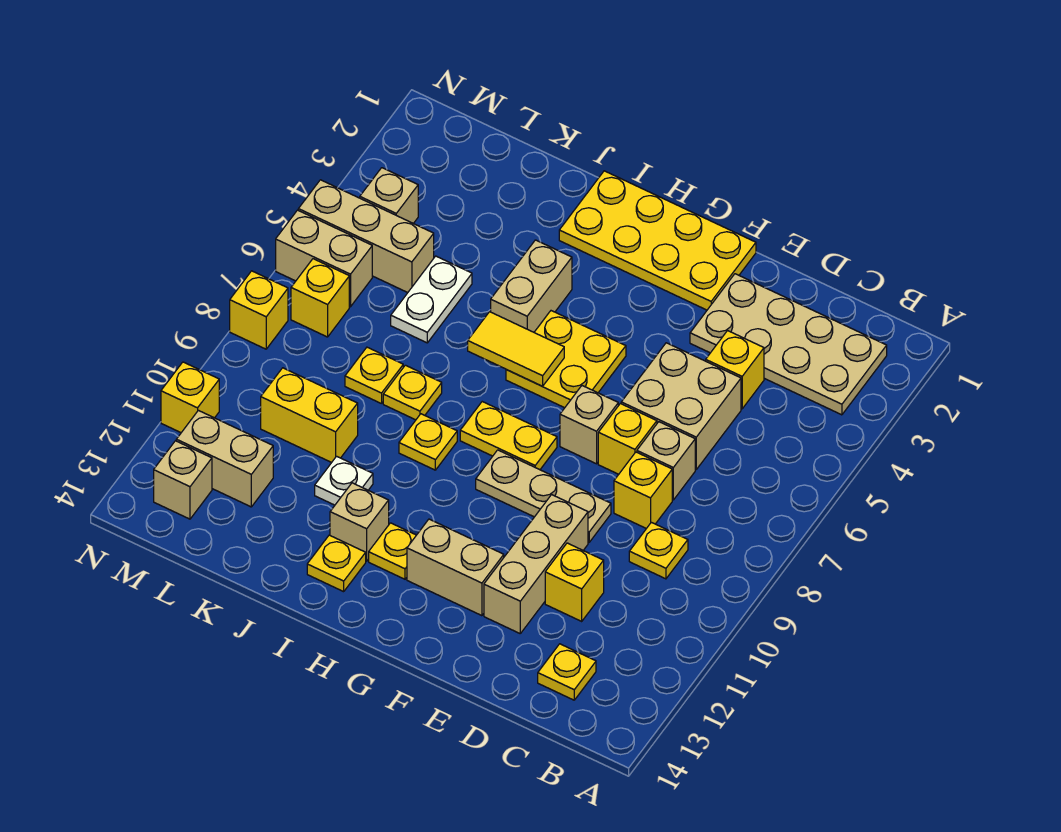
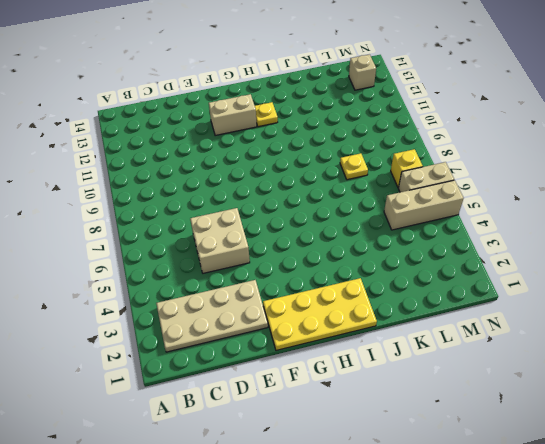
none -> yellow 1x1 plate [629,522,688,579]
none -> yellow 1x1 plate [538,644,596,700]
none -> yellow 1x1 brick [706,331,764,409]
none -> tan 1x1 brick [637,422,695,500]

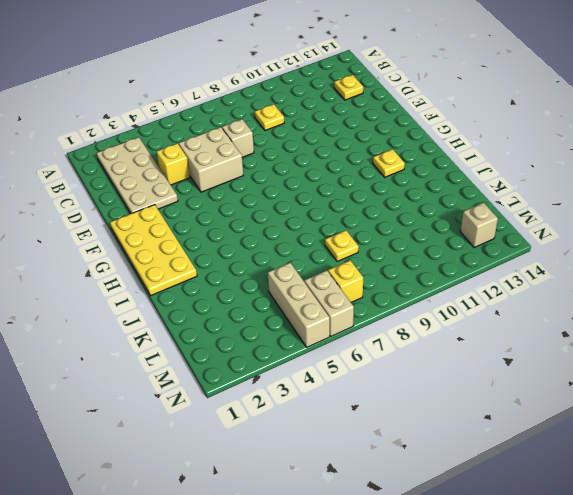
none -> yellow 1x1 brick [614,452,672,529]
none -> yellow 1x1 brick [545,543,604,621]
none -> yellow 1x1 brick [598,404,657,474]
none -> tan 1x3 plate [476,450,611,543]

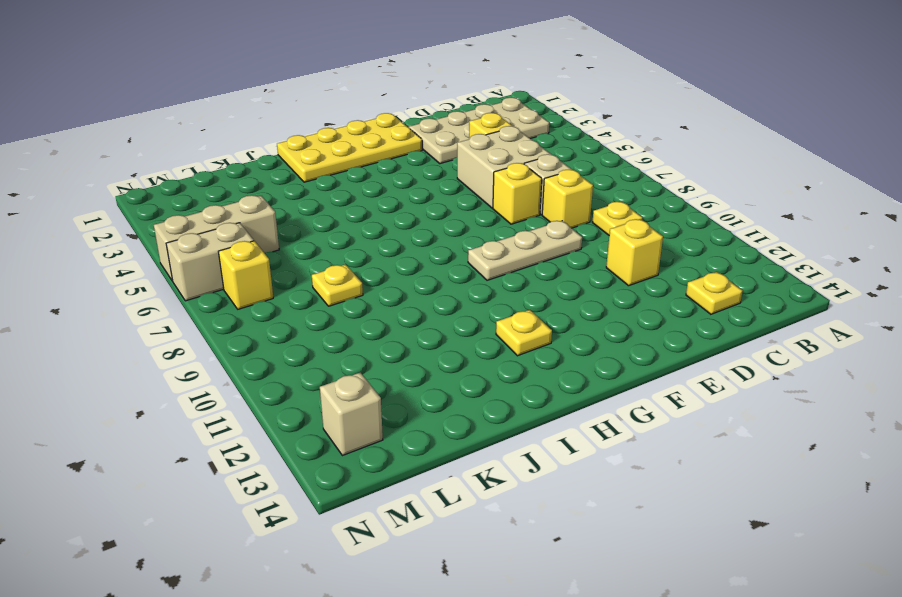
none -> tan 1x3 brick [484,495,588,633]
none -> tan 1x1 brick [560,386,618,464]
none -> tan 1x2 brick [407,519,504,616]
none -> yellow 2x2 plate [506,311,626,408]

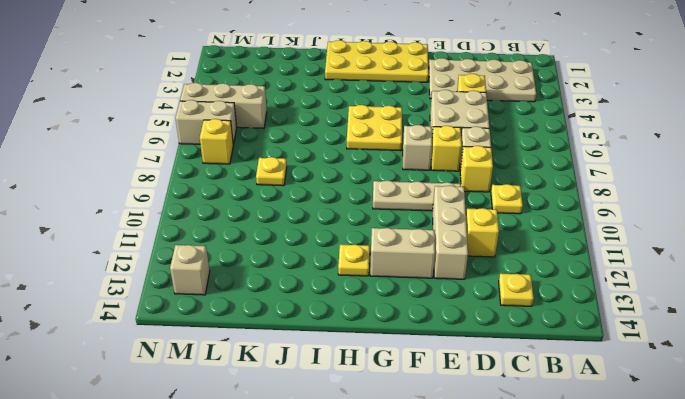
none -> yellow 1x2 plate [460,402,557,470]
none -> tan 1x2 brick [491,240,572,332]
none -> yellow 1x1 plate [399,414,457,470]
none -> tan 1x1 brick [330,483,389,561]

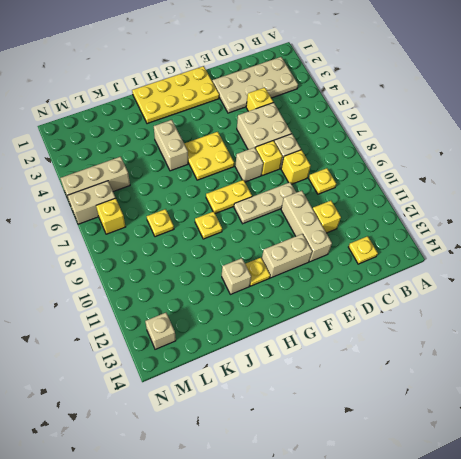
none -> yellow 1x1 plate [307,535,366,592]
none -> yellow 1x1 plate [383,365,442,420]
none -> white 1x1 plate [315,456,373,505]
none -> white 1x2 plate [391,256,472,343]

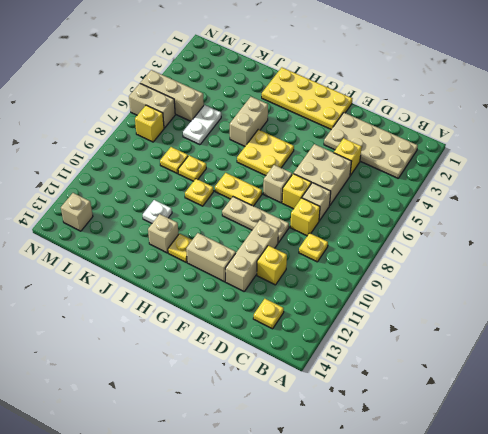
none -> yellow 1x1 plate [307,535,366,592]
none -> yellow 1x2 brick [261,368,358,463]
none -> tan 1x2 brick [176,410,273,507]
none -> tan 1x1 brick [360,168,418,223]

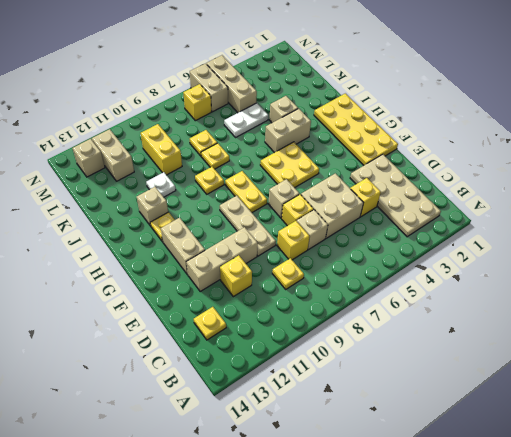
tan 1x1 brick [269,96,298,123] -> tan 1x1 brick moved to [360,168,418,223]
none -> yellow 1x1 plate [307,535,366,592]
none -> yellow 1x1 brick [230,271,288,349]
none -> yellow 1x1 brick [161,362,219,433]
none -> yellow 1x2 tile [468,312,564,386]

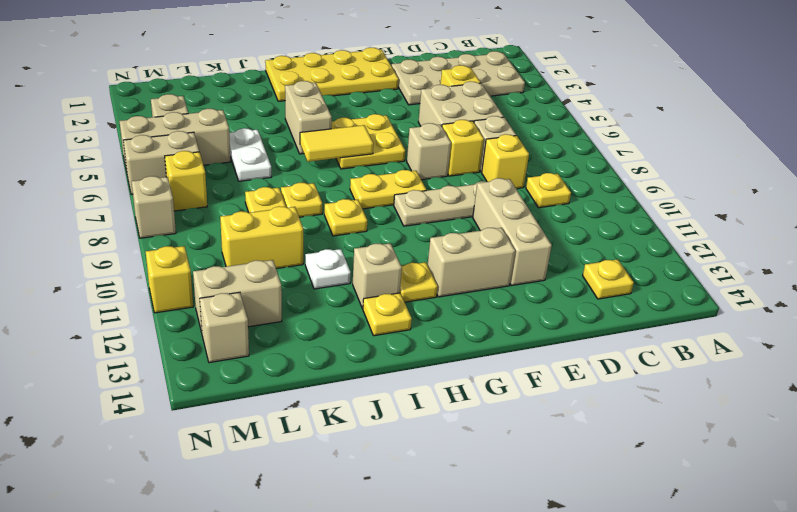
tan 1x1 brick [131,176,176,238] -> yellow 1x1 brick [230,271,288,349]
none -> yellow 1x1 brick [545,543,604,621]

